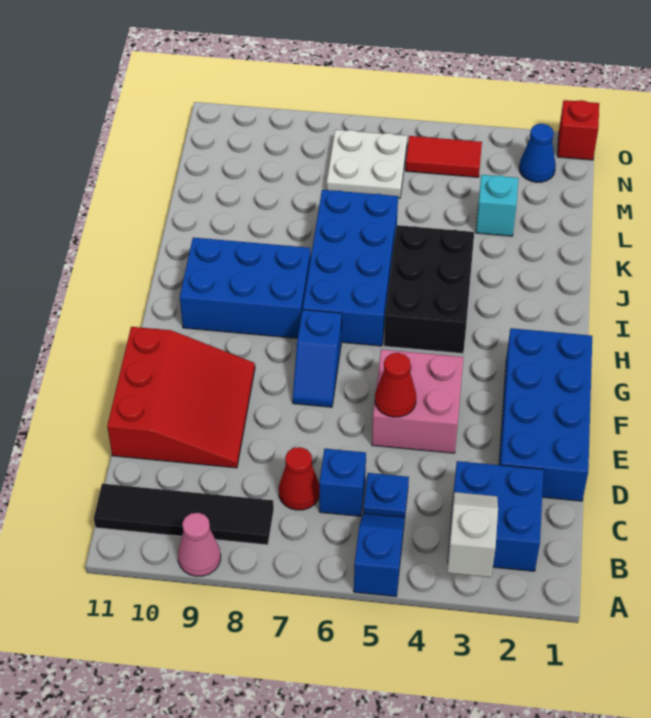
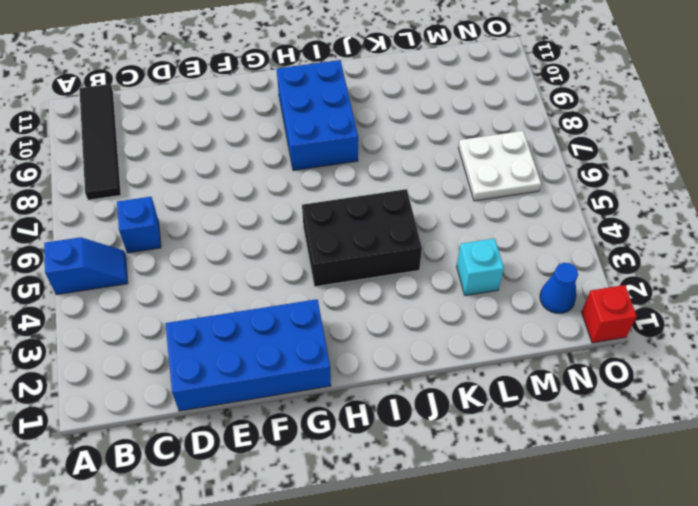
none -> pink 1x1 cone [178,513,221,576]
none -> blue 2x2 brick [448,461,544,571]
none -> blue 1x1 plate [363,473,409,518]

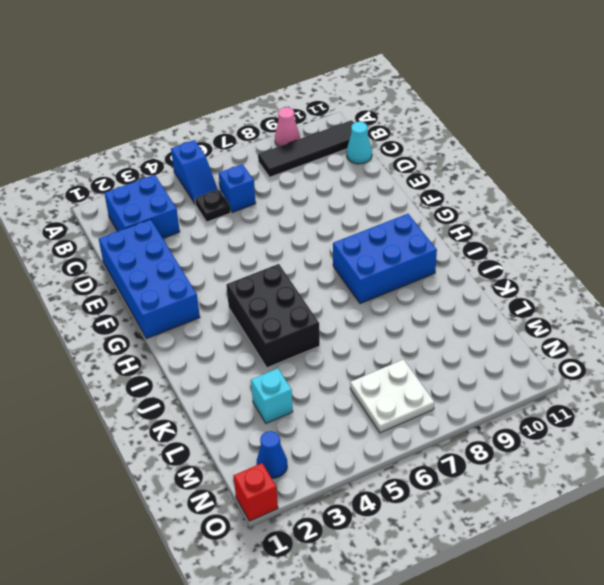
black 1x1 plate [195,189,231,222] -> blue 1x1 plate [363,473,409,518]
cyan 1x1 cone [347,122,372,164] -> none
none -> red 1x1 cone [279,447,319,510]
none -> red 3x3 slope [107,327,255,468]
none -> pink 2x2 brick [372,349,464,453]

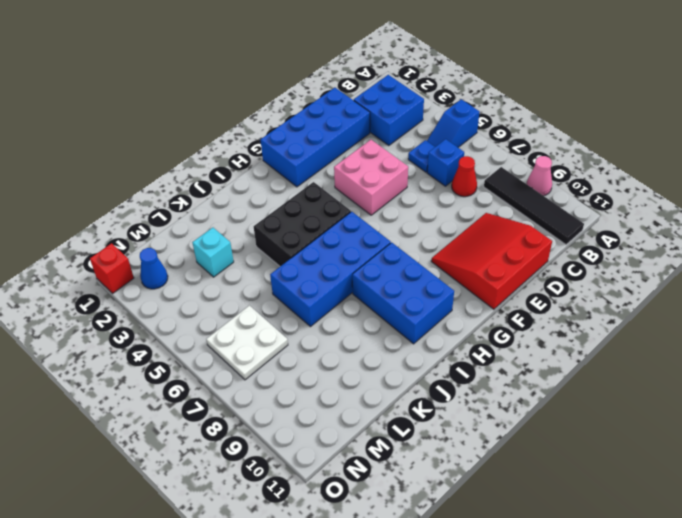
none -> blue 1x2 slope [293,310,342,407]
none -> red 1x2 tile [406,136,482,177]
none -> white 1x2 slope [447,492,498,577]

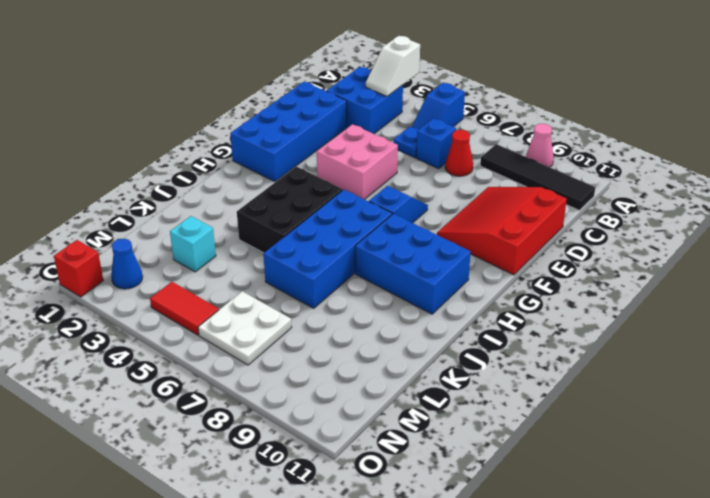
none -> red 1x1 cone [375,353,416,417]

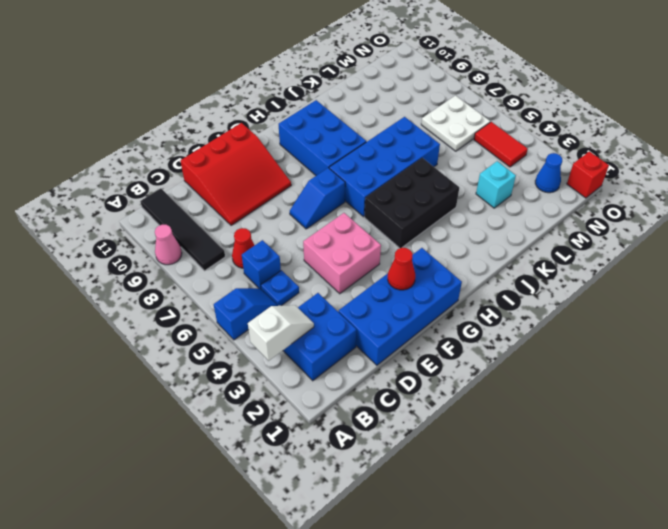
red 1x1 cone [388,248,415,290] -> red 1x1 cone moved to [375,353,416,417]

